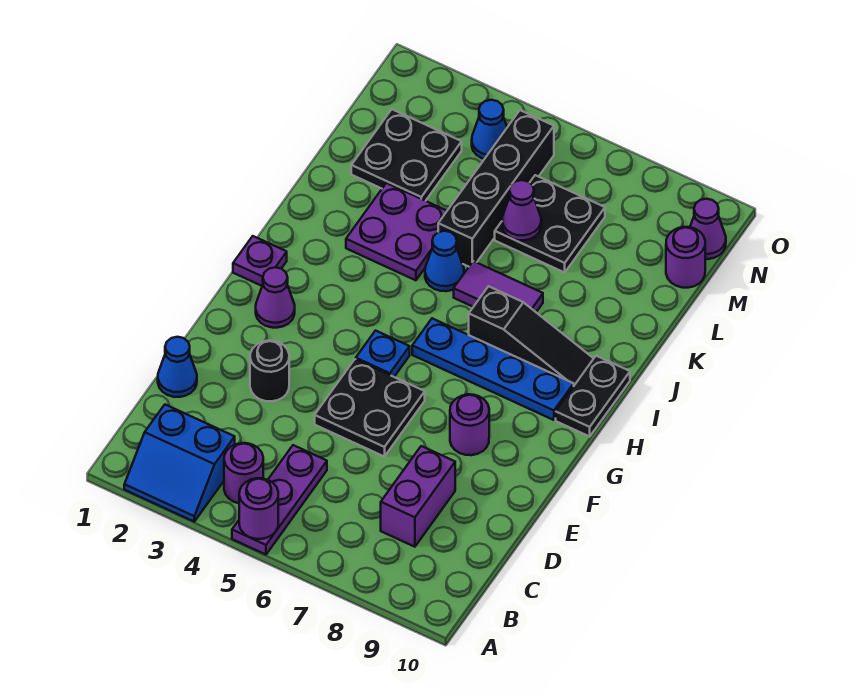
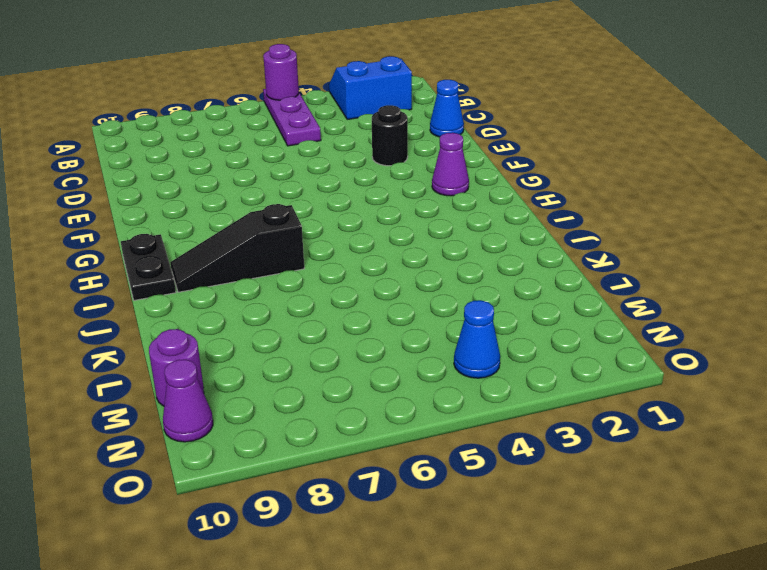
none -> purple 1x1 round brick [224,443,263,503]
none -> purple 1x2 brick [381,446,455,547]
none -> black 2x2 plate [315,359,425,457]

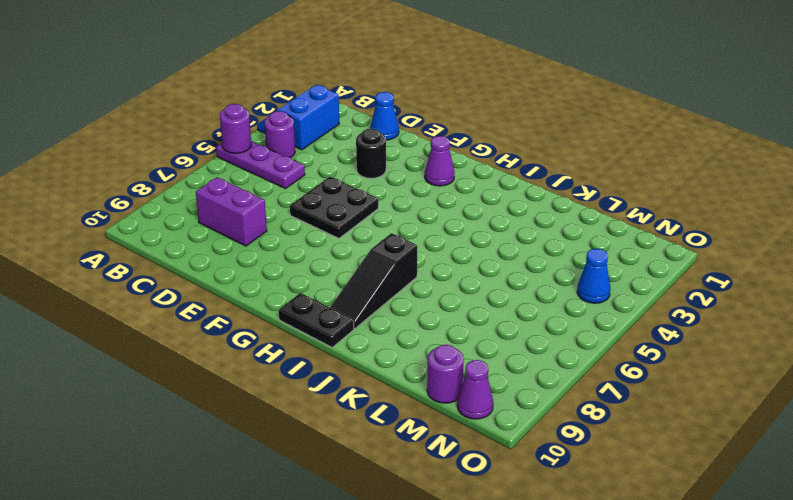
none -> purple 1x1 round brick [450,394,489,455]
none -> blue 1x1 plate [356,331,410,377]
none -> purple 1x1 plate [233,236,287,286]

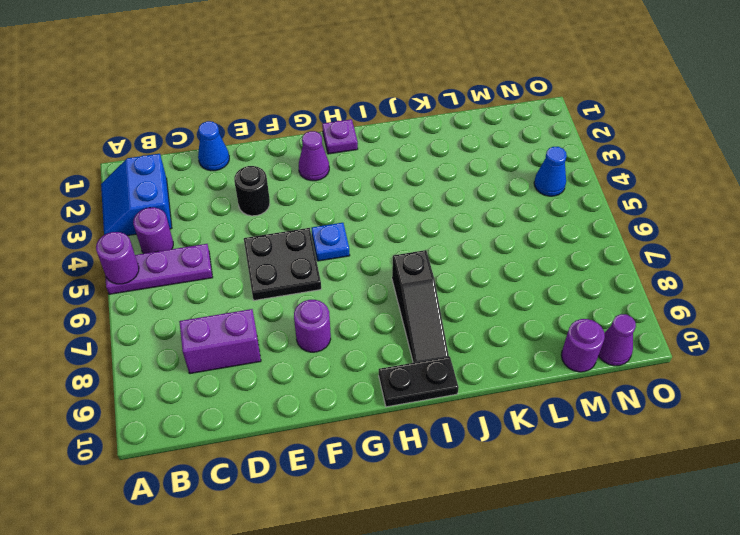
none -> blue 1x4 plate [412,318,574,420]
none -> purple 2x2 plate [346,183,447,280]
none -> blue 1x1 cone [425,231,464,291]

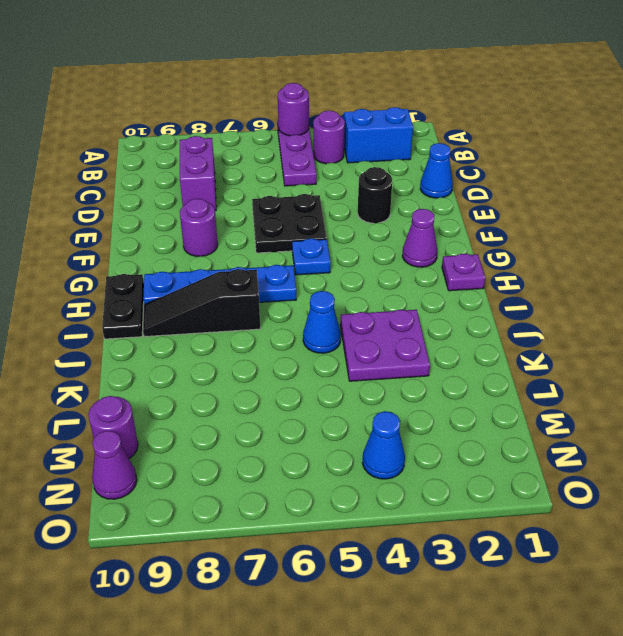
none -> purple 1x2 tile [454,261,543,312]
none -> black 1x4 brick [438,110,554,267]
none -> black 2x2 plate [351,109,462,201]

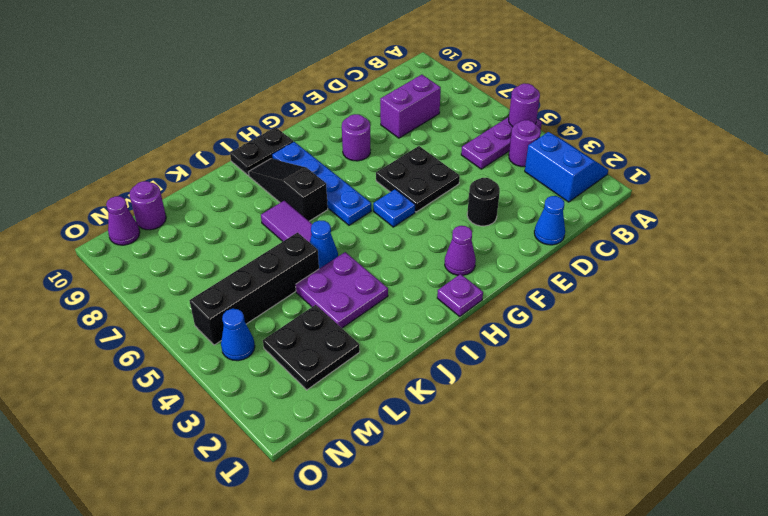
none -> black 2x2 plate [495,175,605,272]
none -> purple 1x1 cone [502,180,541,240]

